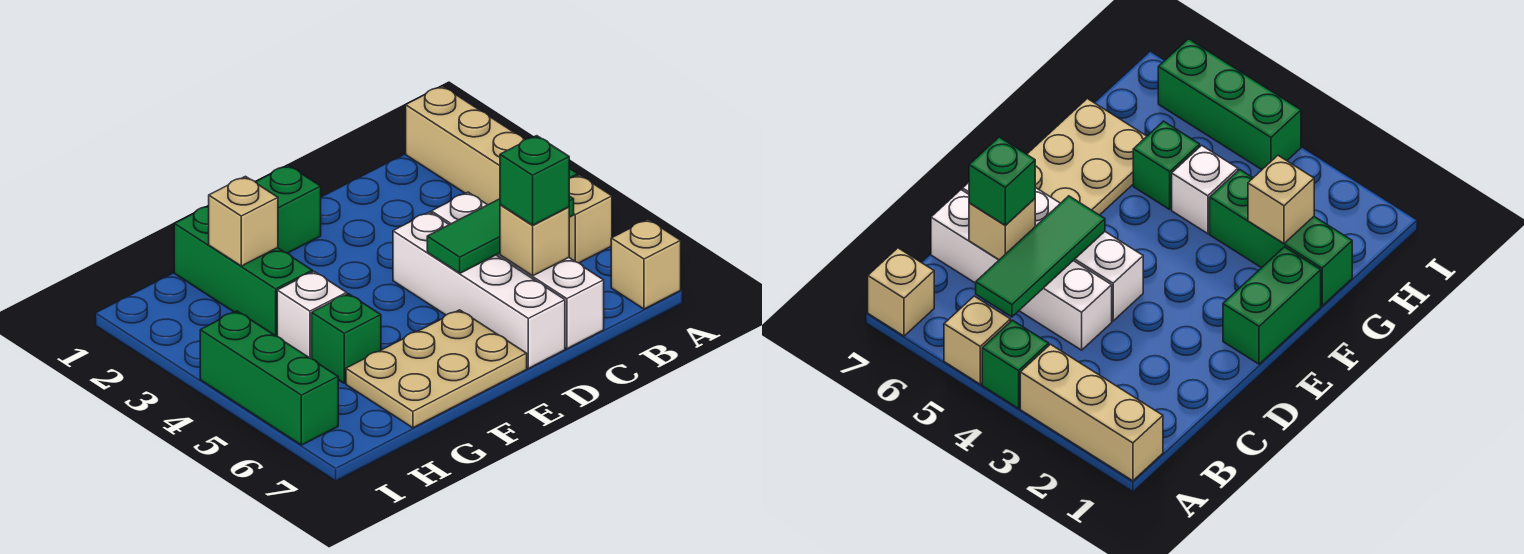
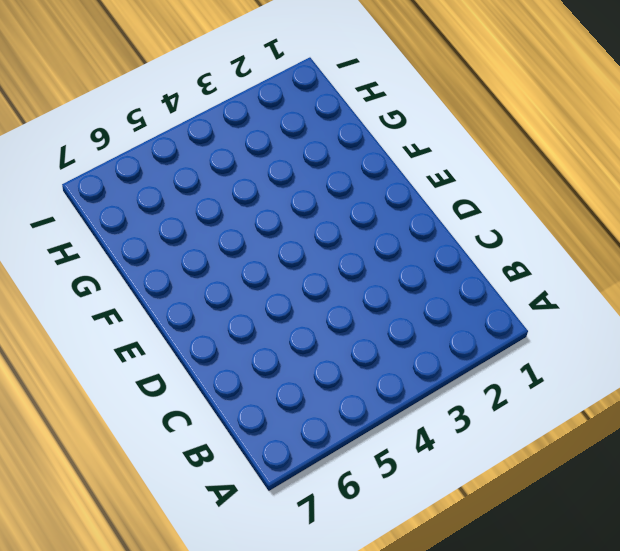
none -> tan 1x3 brick [406,86,525,205]
none -> green 1x1 brick [982,320,1049,408]
none -> tan 1x1 brick [569,175,612,263]

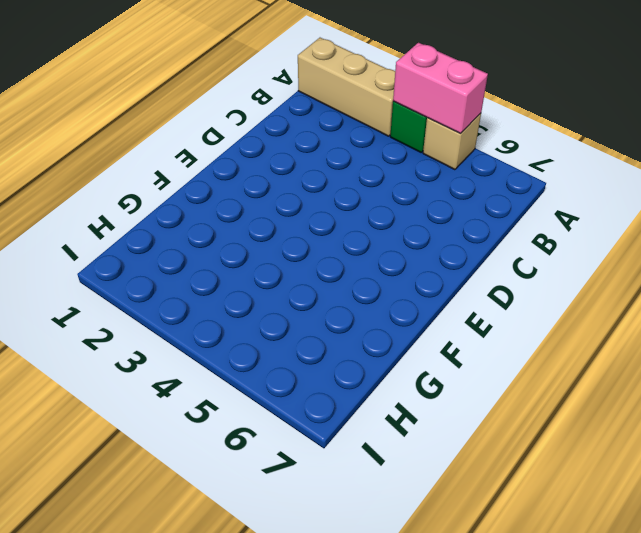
pink 1x2 brick [393,43,488,134] -> none
none -> tan 1x1 brick [611,219,681,309]
none -> white 1x4 brick [431,192,604,349]
none -> white 1x4 brick [393,212,565,368]

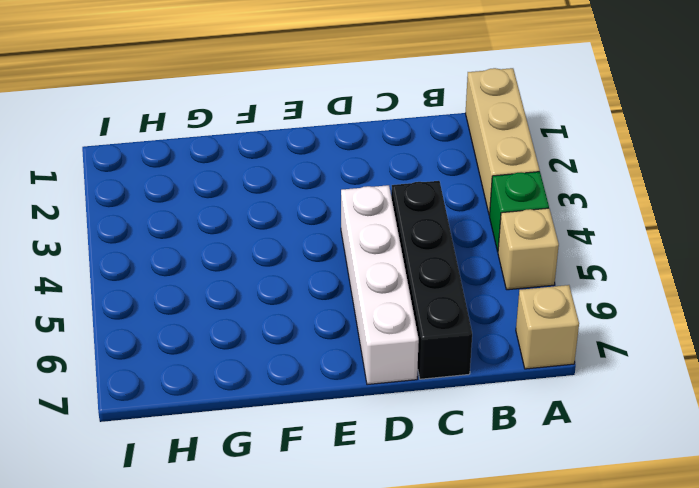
black 1x4 brick [391,181,472,379] -> white 1x4 brick [431,192,604,349]
none -> green 1x2 brick [256,165,321,253]
none -> tan 2x3 plate [346,310,527,428]
none -> green 1x3 brick [174,206,312,336]

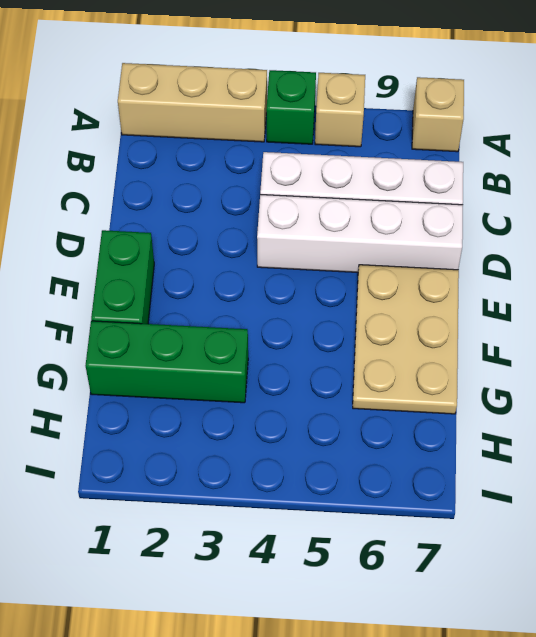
none -> white 1x1 brick [277,271,347,359]
none -> green 1x1 brick [312,294,381,383]
none -> green 1x3 brick [200,311,338,445]

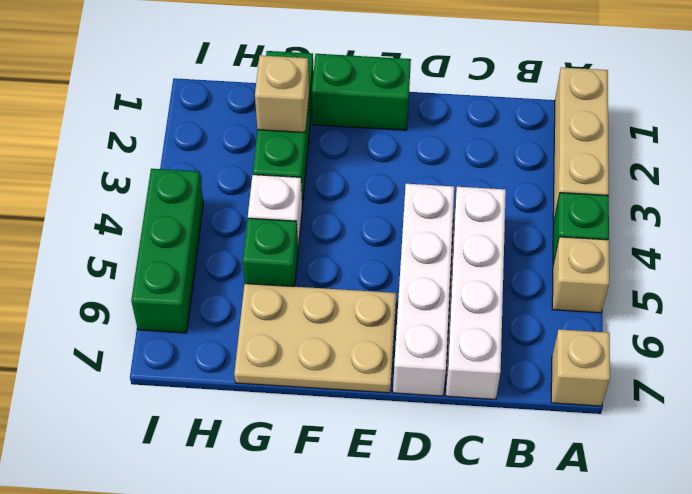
none -> green 1x3 tile [427,196,574,273]
none -> tan 1x1 brick [500,205,569,276]
none -> green 1x1 brick [500,136,569,225]

